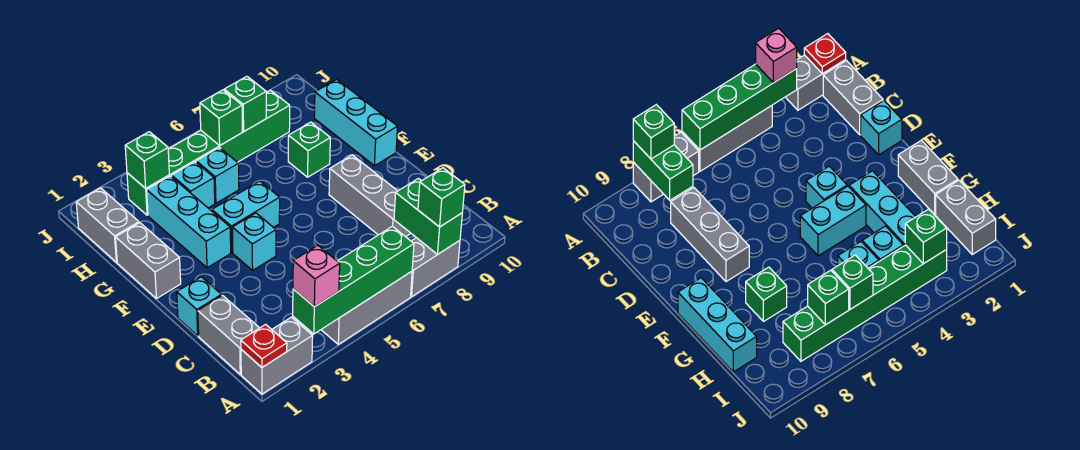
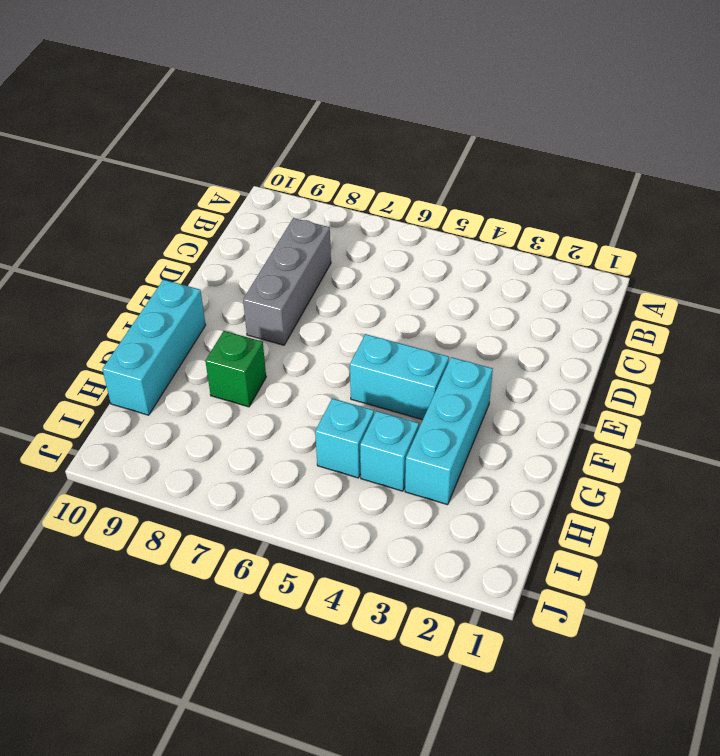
none -> grey 1x2 brick [241,317,313,394]
none -> grey 1x3 brick [321,271,412,344]
none -> grey 1x2 brick [411,238,460,297]

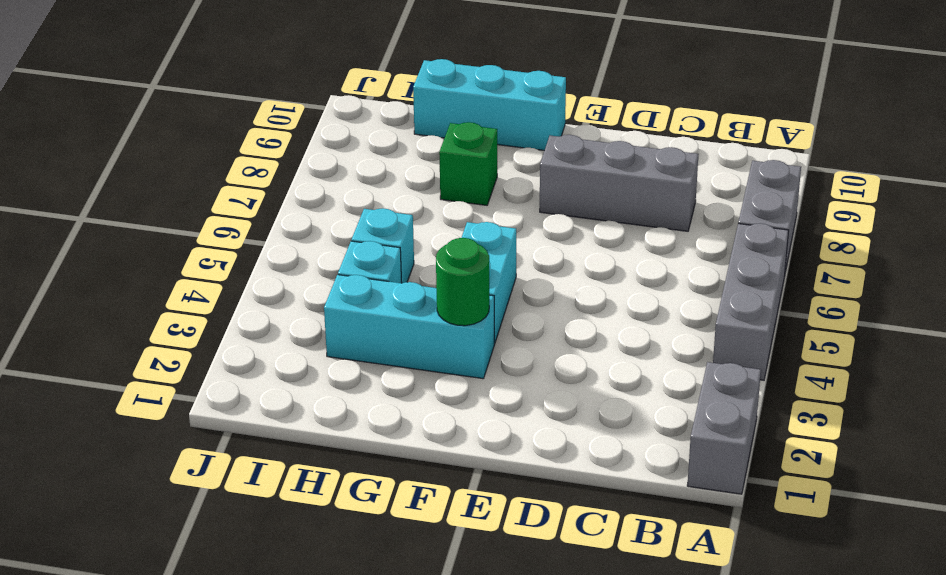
green 1x1 round brick [436,238,489,326] -> none
none -> grey 1x2 brick [198,295,259,374]
none -> cyan 1x1 brick [177,277,222,336]
none -> cyan 1x1 brick [232,213,276,270]

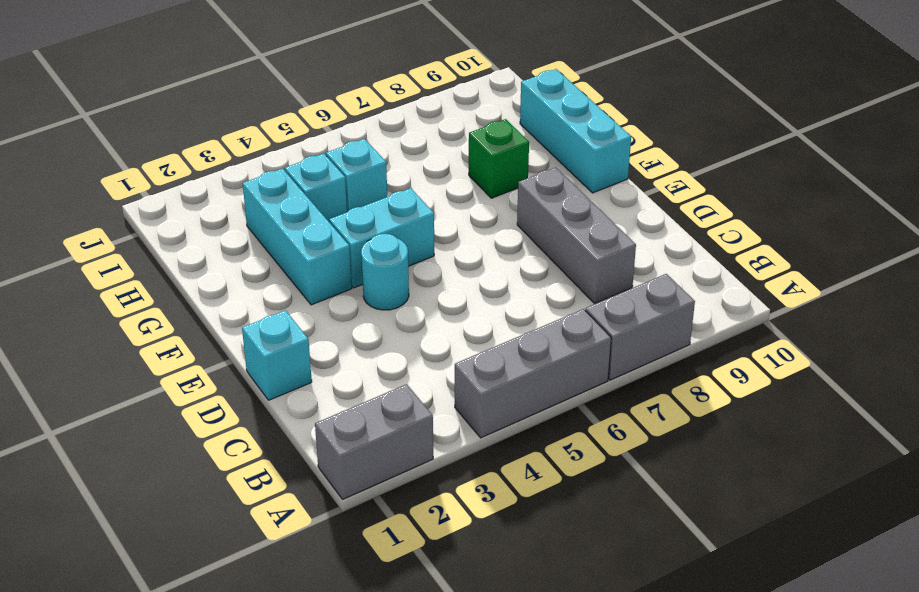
cyan 1x1 round brick [361,234,409,310] -> cyan 1x1 brick [232,213,276,270]
none -> grey 1x2 brick [198,295,259,374]
none -> grey 1x2 brick [116,223,181,299]
none -> grey 1x2 brick [76,188,139,262]

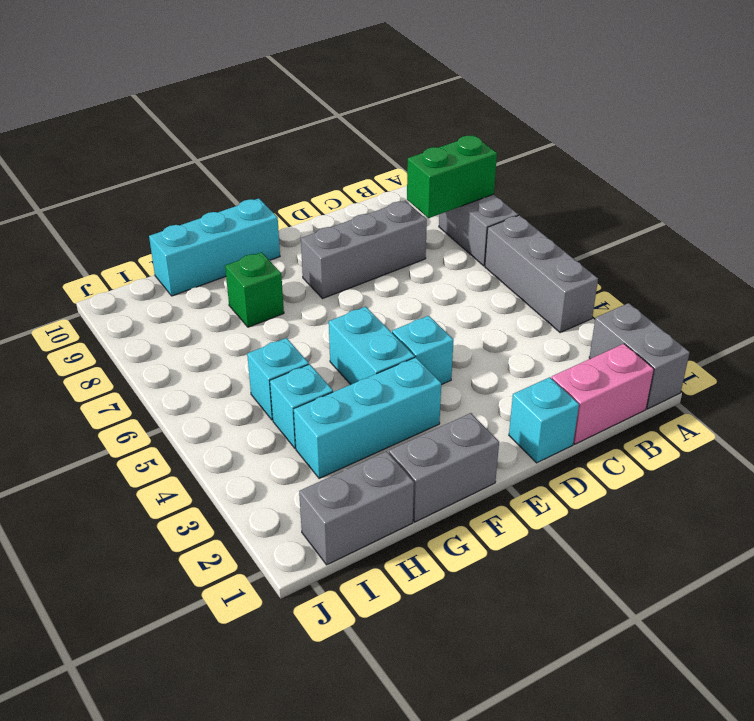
pink 1x2 brick [551,344,654,444] -> grey 1x2 brick [198,295,259,374]
none -> green 1x6 brick [127,90,290,215]
none -> red 1x1 plate [241,324,287,367]
none -> green 1x4 brick [293,226,414,334]

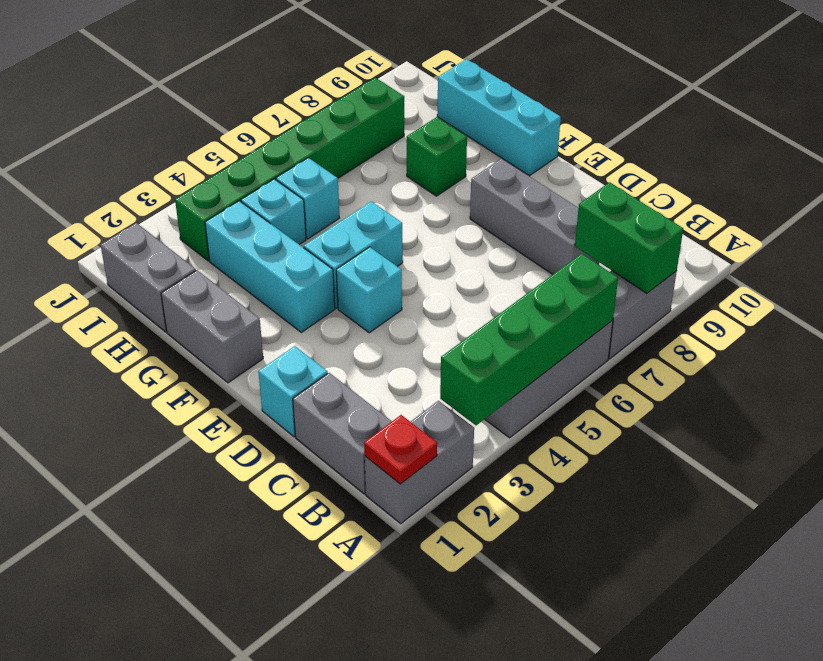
none -> green 1x1 brick [125,132,169,188]
none -> green 1x1 brick [200,90,242,146]
none -> green 1x1 brick [224,76,266,131]

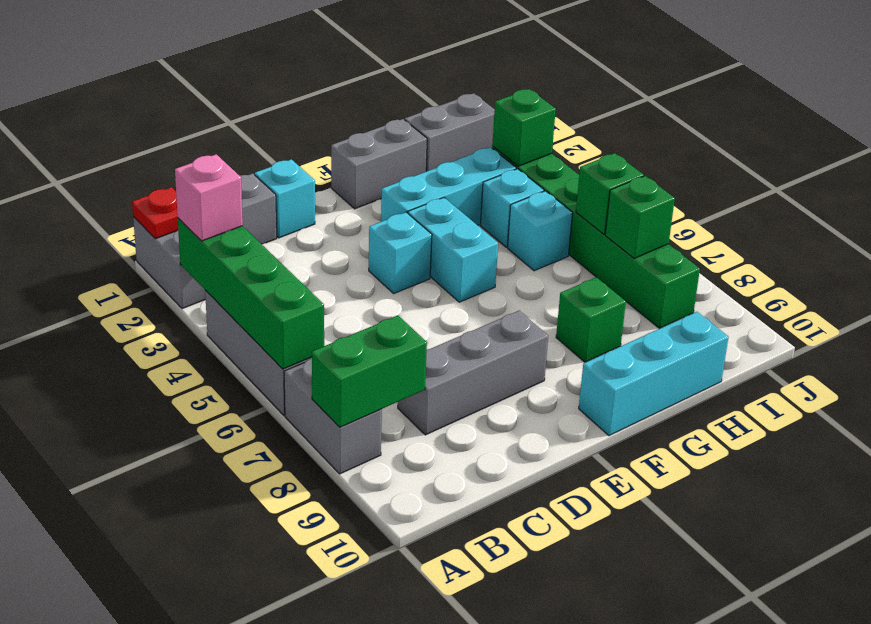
none -> green 1x1 brick [418,168,465,227]

